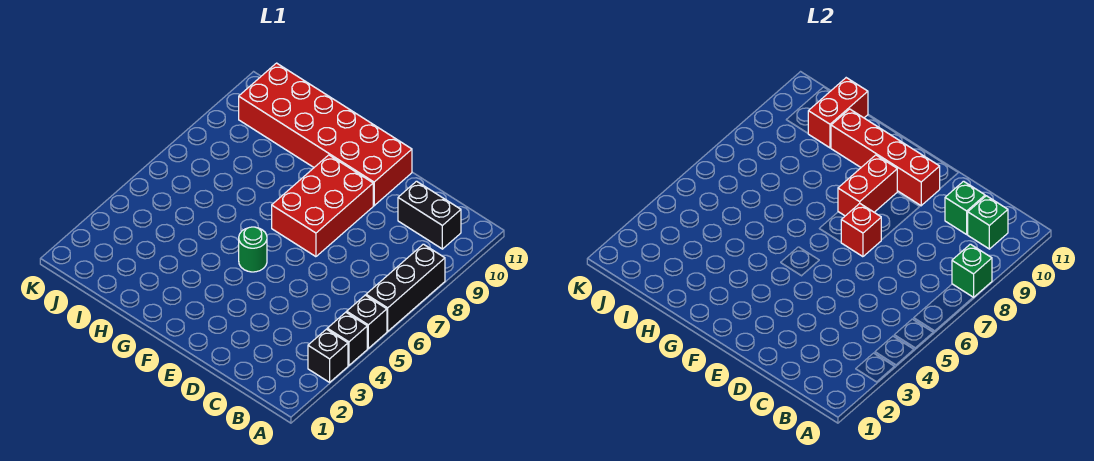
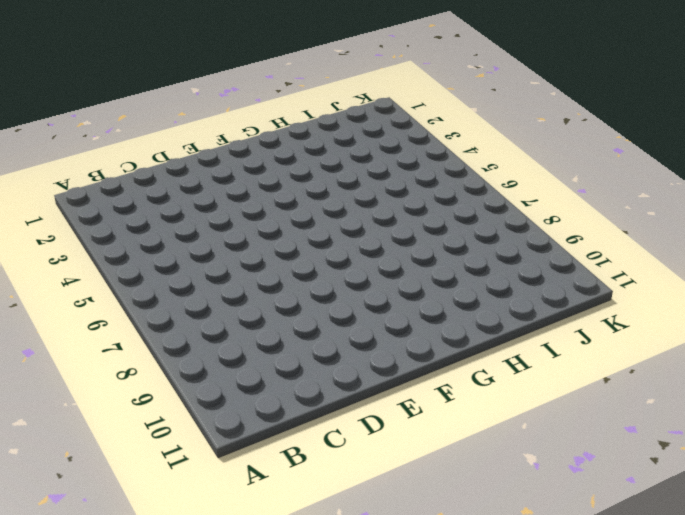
none -> black 1x1 brick [308,329,348,382]
none -> black 1x1 brick [327,312,367,365]
none -> black 1x1 brick [347,295,387,348]

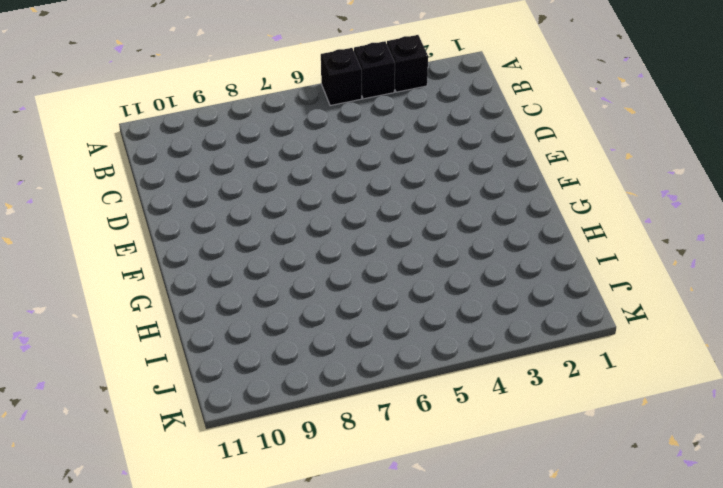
none -> black 1x3 brick [366,244,445,331]
none -> black 1x2 brick [398,181,461,249]
none -> red 2x3 brick [272,155,373,257]

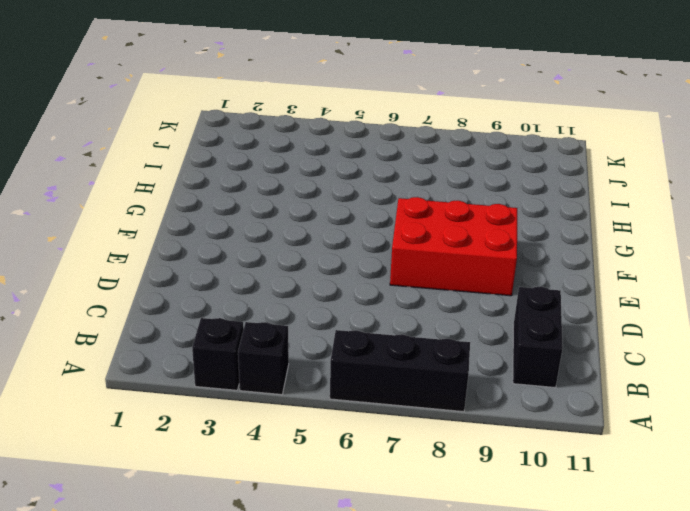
none -> black 1x1 brick [347,295,387,348]
none -> red 2x6 brick [239,63,412,206]
none -> green 1x1 round brick [239,227,267,272]

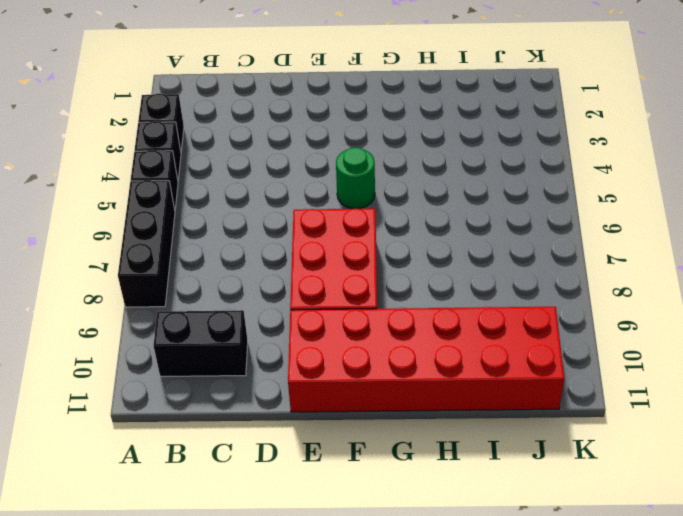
none -> green 1x1 brick [952,244,992,297]
none -> green 1x1 brick [967,196,1008,249]
none -> green 1x1 brick [945,181,985,234]

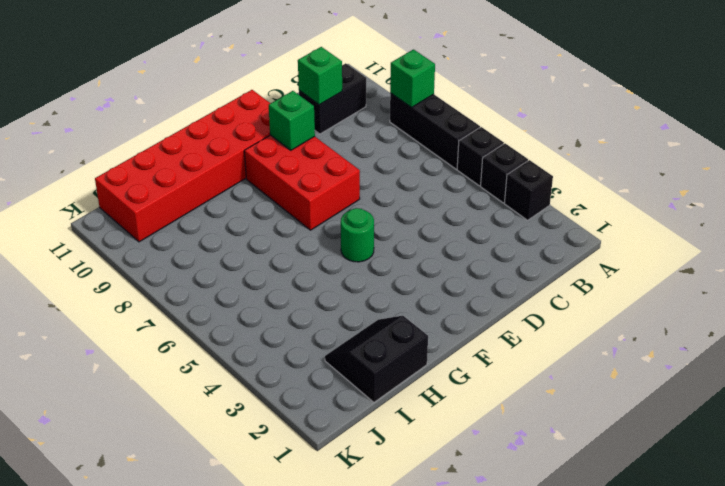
green 1x1 brick [269,91,315,150] -> green 1x1 brick moved to [967,196,1008,249]
black 2x2 slope [325,316,428,402] -> none
none -> red 1x1 brick [841,204,881,257]
none -> red 1x4 brick [831,109,940,206]
none -> red 1x2 brick [838,155,897,216]

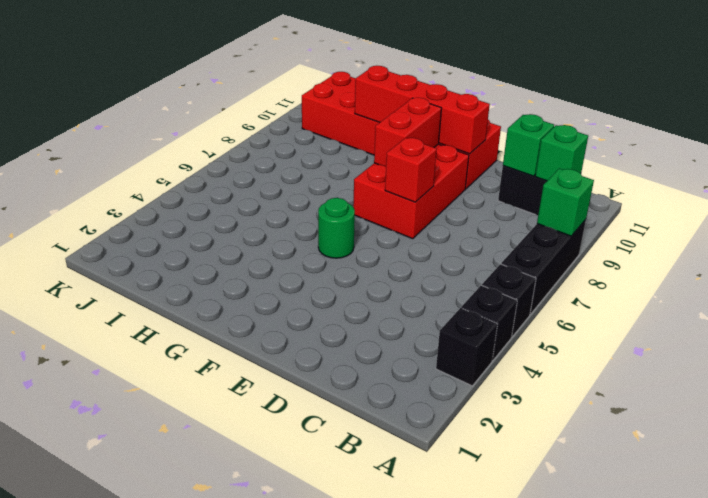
none -> red 1x2 brick [808,78,868,148]

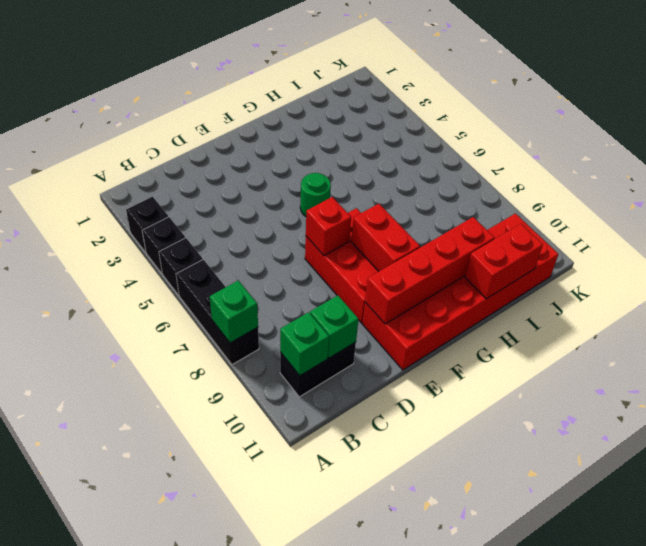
red 1x2 brick [465,224,543,299] -> red 1x2 brick turned to [808,78,868,148]

